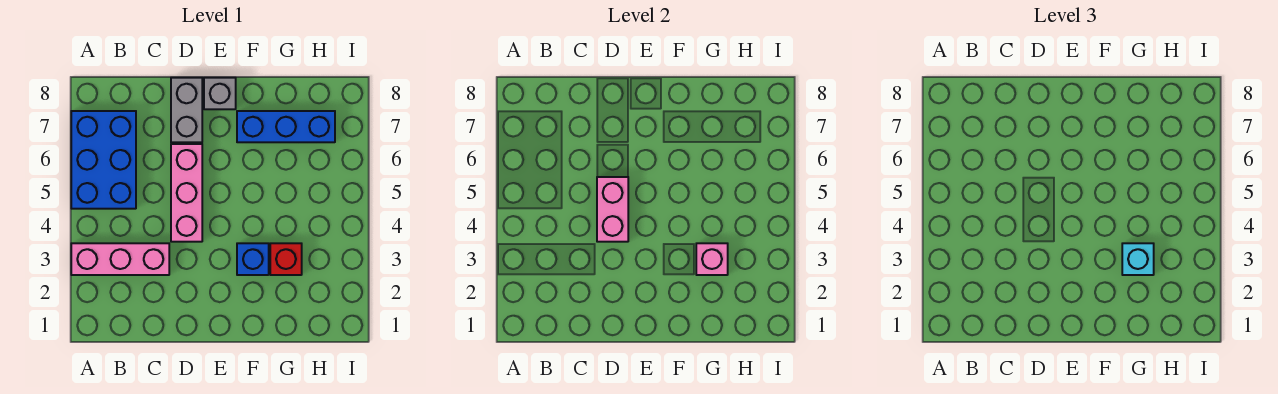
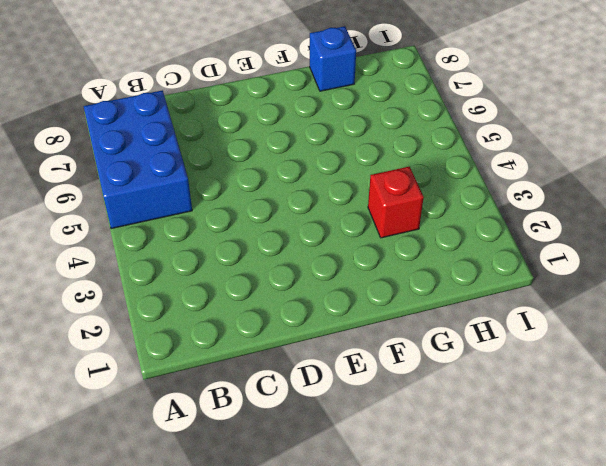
blue 1x1 brick [310,26,356,91] -> blue 1x1 brick moved to [237,243,269,275]
none -> pink 1x3 brick [71,243,169,275]
none -> pink 1x3 brick [171,144,202,242]

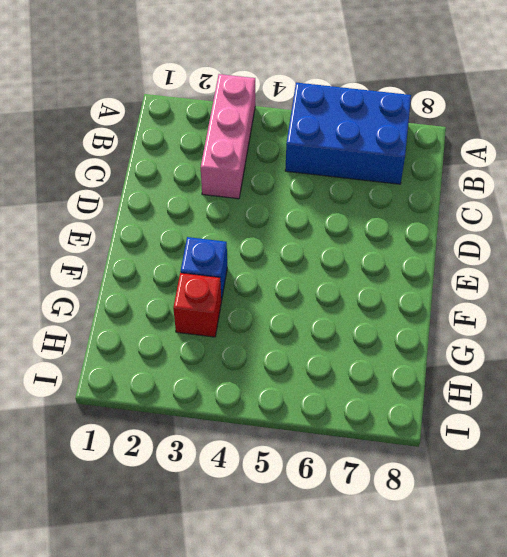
none -> pink 1x3 brick [171,144,202,242]
none -> grey 1x2 brick [171,78,202,142]

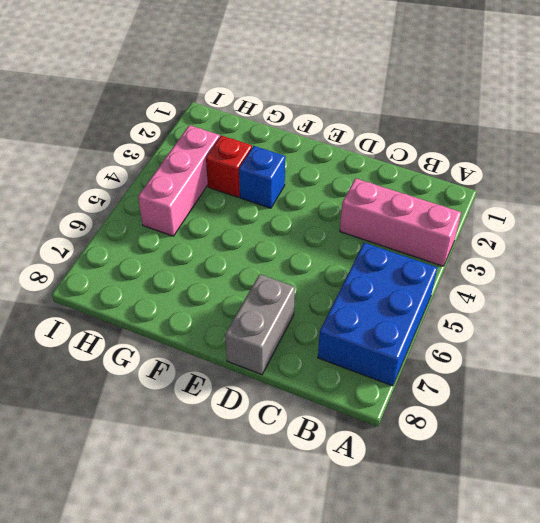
pink 1x3 brick [138,125,220,236] -> pink 1x3 brick moved to [171,144,202,242]
none -> grey 1x1 brick [204,78,236,109]
none -> blue 1x3 brick [237,111,335,142]

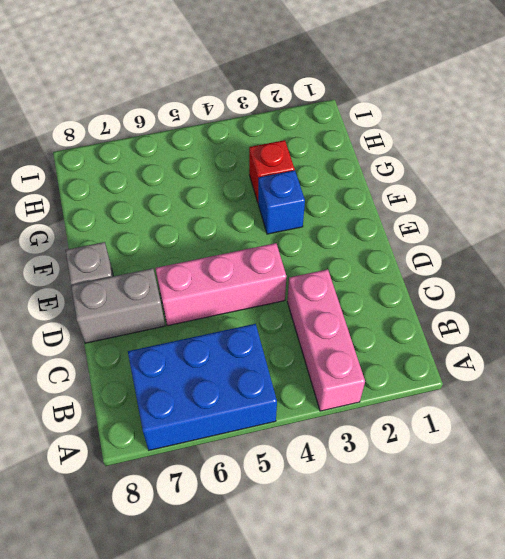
none -> blue 1x3 brick [237,111,335,142]
none -> pink 1x2 brick [597,177,628,242]

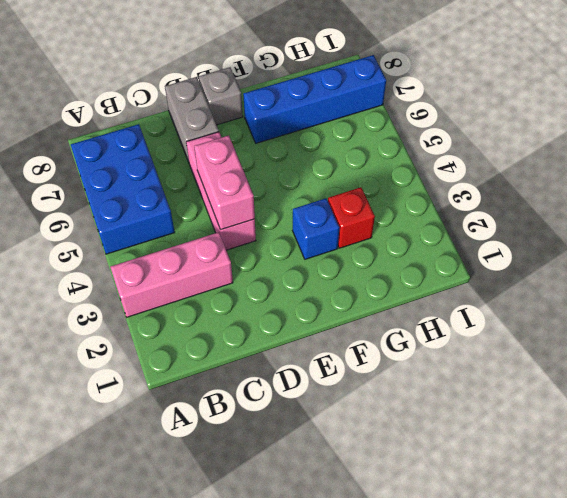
blue 1x4 brick [243,55,386,143] -> blue 1x3 brick [237,111,335,142]
none -> pink 1x1 brick [696,243,728,275]
none -> cyan 1x1 brick [1122,243,1154,275]

